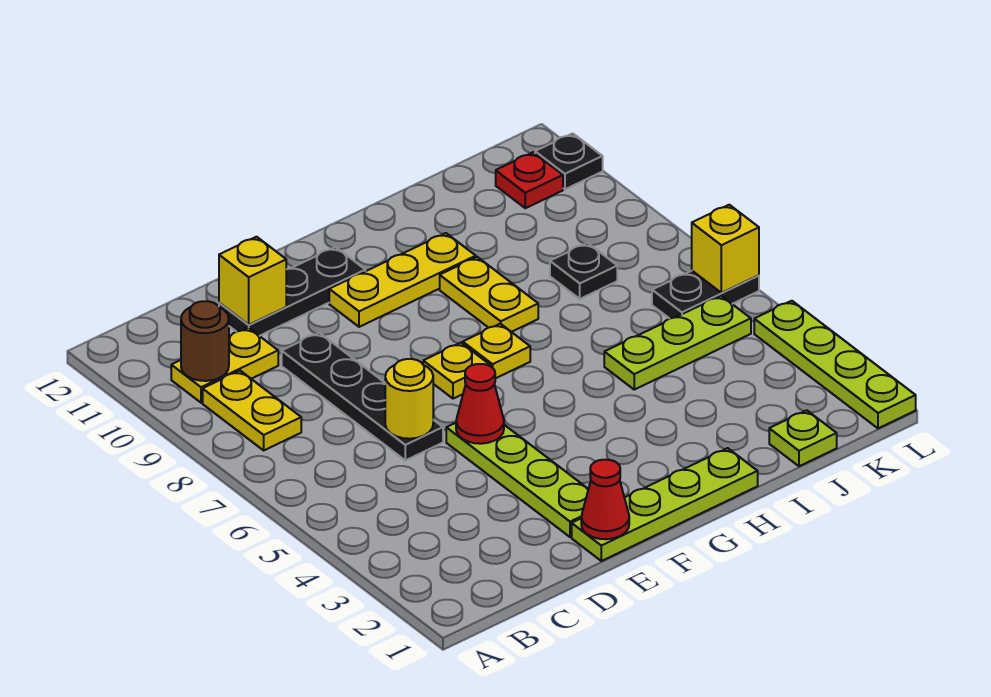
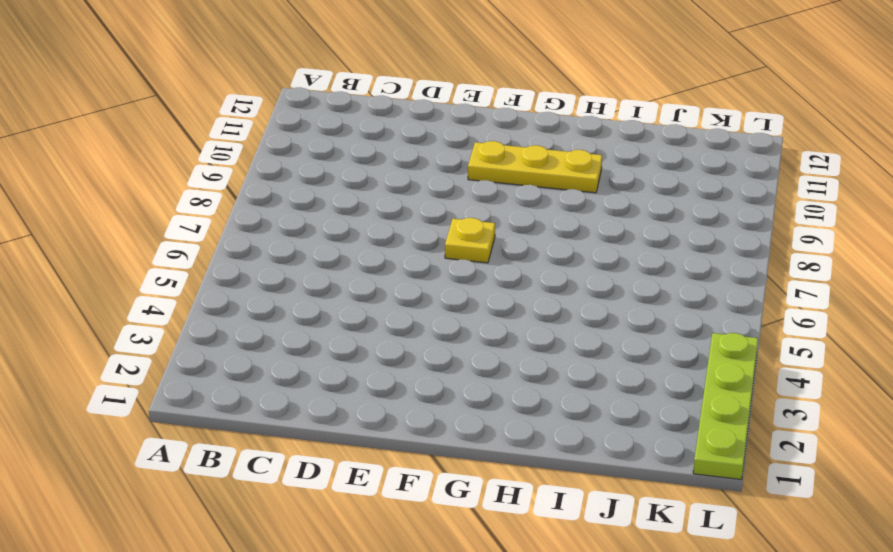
none -> yellow 1x2 plate [203,371,301,450]
none -> yellow 1x2 plate [171,328,278,403]
none -> black 1x4 plate [282,333,443,460]

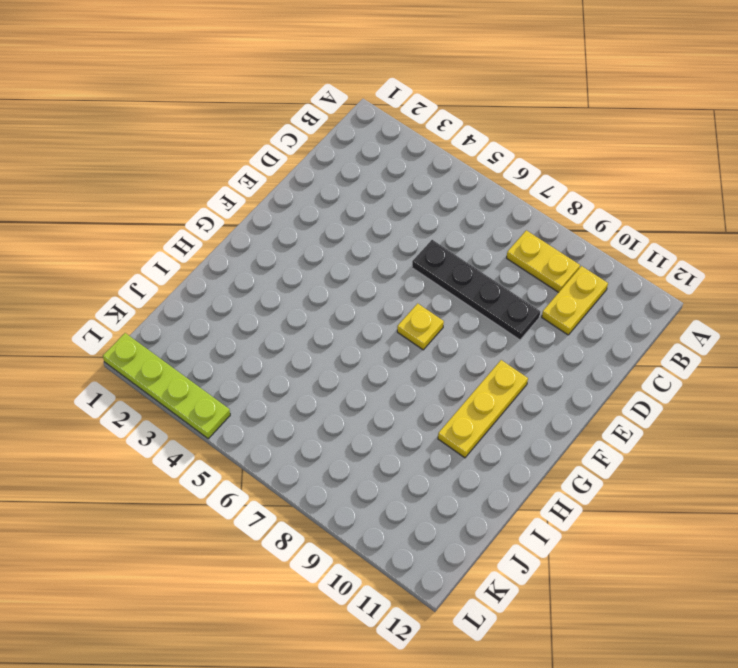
none -> black 1x3 plate [219,247,365,336]
none -> lime 1x4 plate [572,448,758,561]
none -> lime 1x4 plate [446,423,588,537]

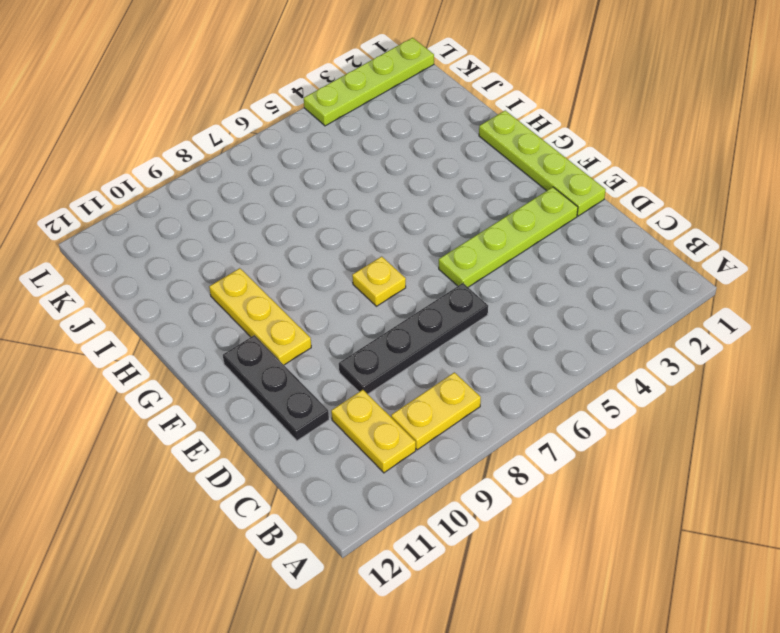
none -> yellow 1x1 plate [463,324,530,378]
none -> yellow 1x2 plate [440,257,538,332]
none -> lime 1x3 plate [604,296,751,390]

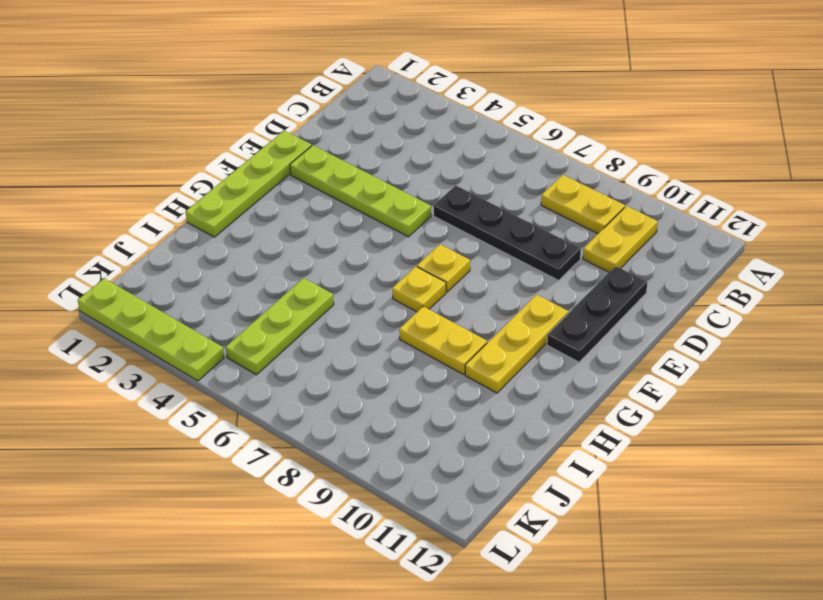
none -> lime 1x1 plate [769,410,837,466]
none -> black 1x1 plate [550,243,617,299]
none -> black 1x2 plate [652,271,759,319]

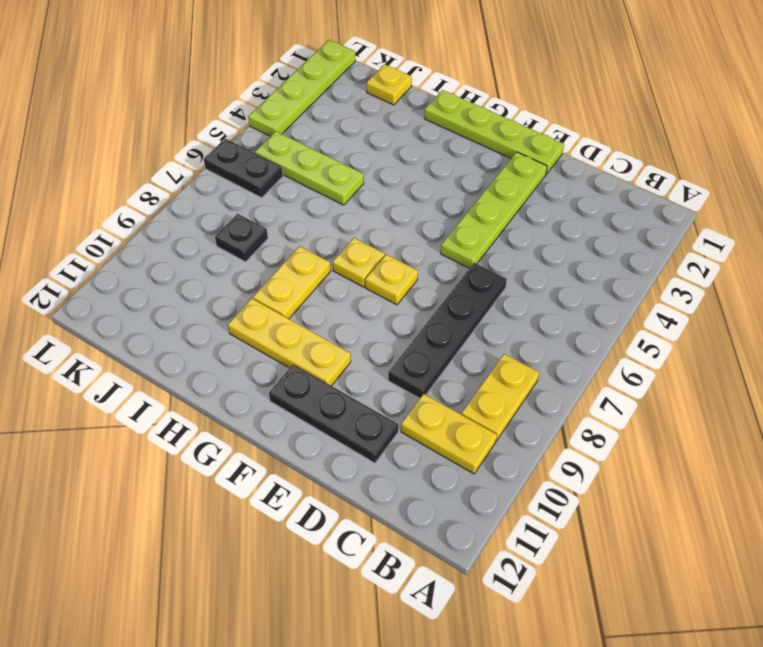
yellow 1x1 plate [366,64,412,105] -> lime 1x1 plate [769,410,837,466]
none -> red 1x1 plate [496,152,563,208]
none -> black 1x1 plate [535,133,603,189]
none -> brown 1x1 round brick [181,301,229,381]

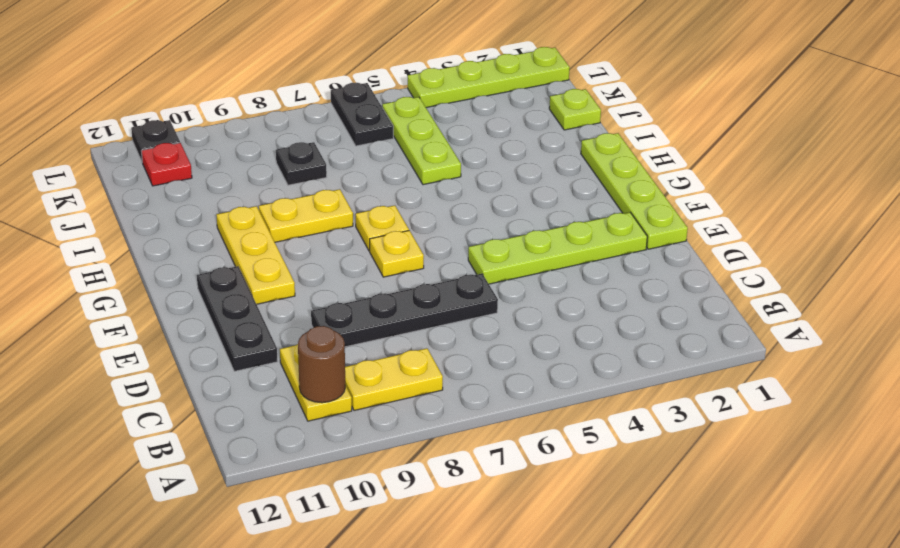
none -> yellow 1x1 round brick [385,359,433,439]
none -> yellow 1x1 brick [219,237,286,325]
none -> red 1x1 cone [581,460,629,539]

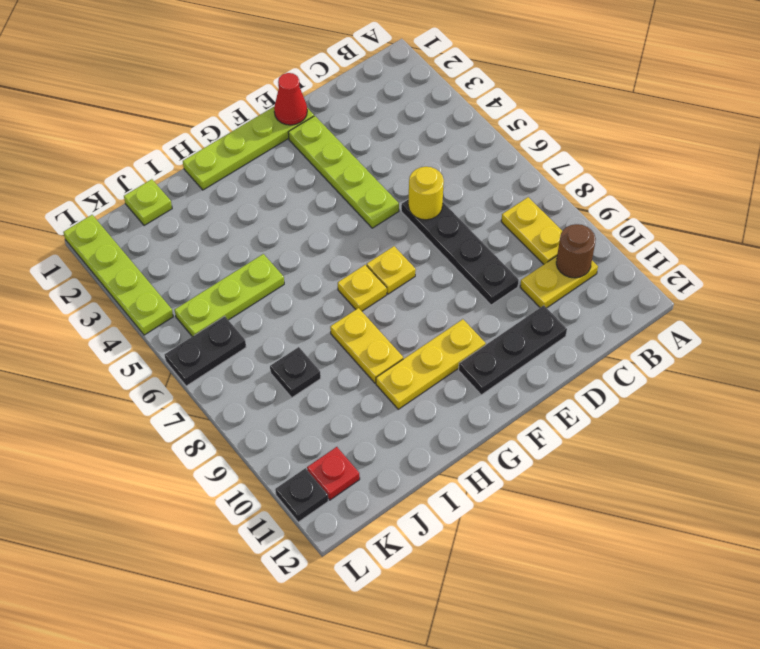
none -> yellow 1x1 brick [219,237,286,325]
none -> red 1x1 cone [456,364,504,444]
none -> yellow 1x1 brick [692,205,759,293]

